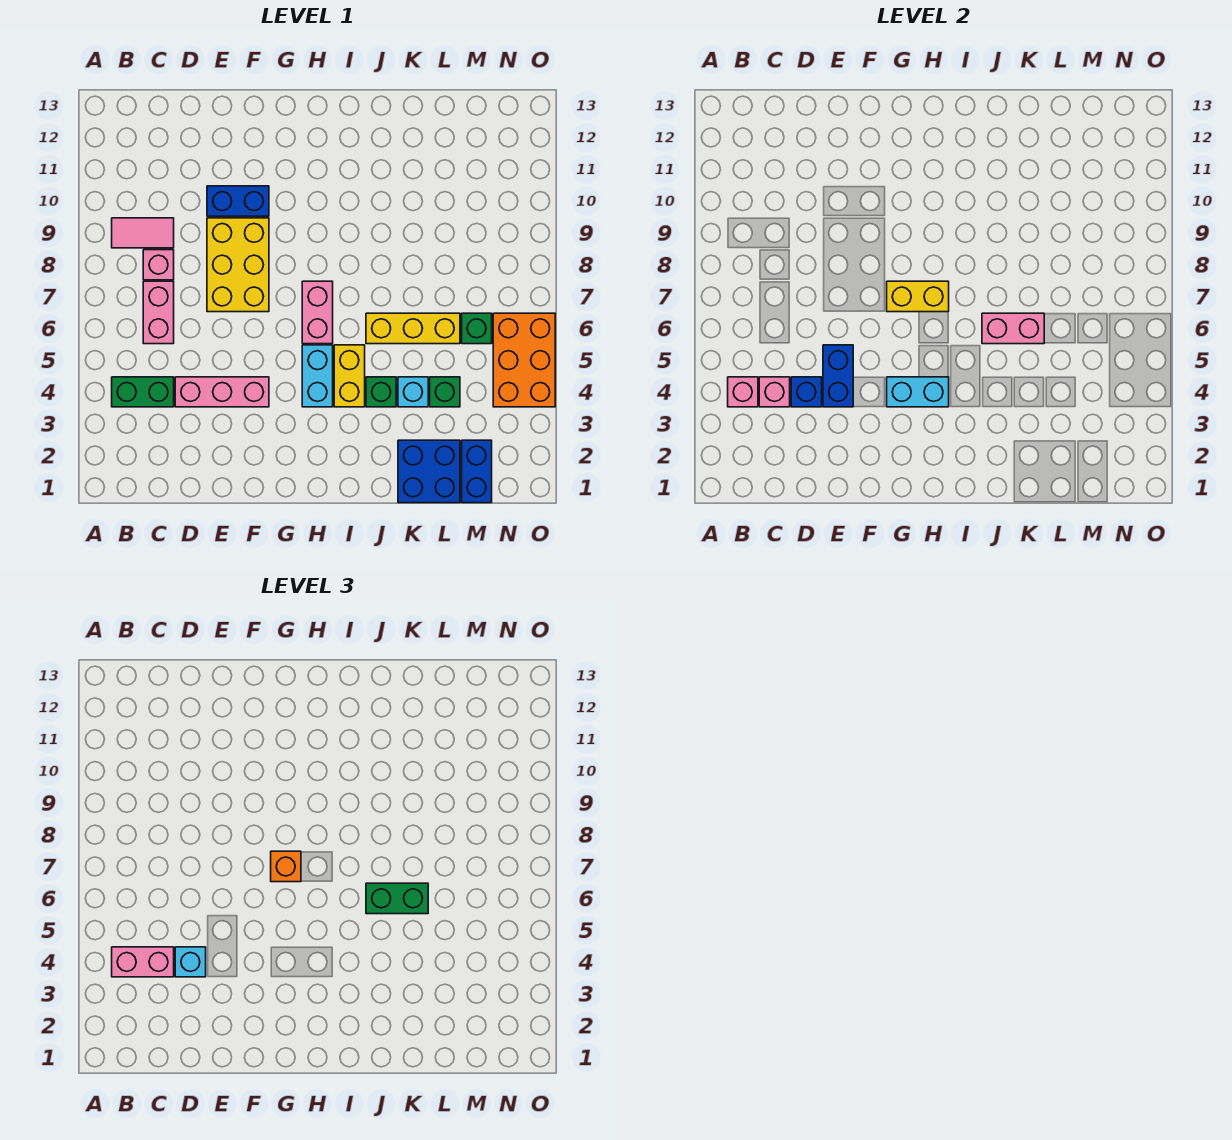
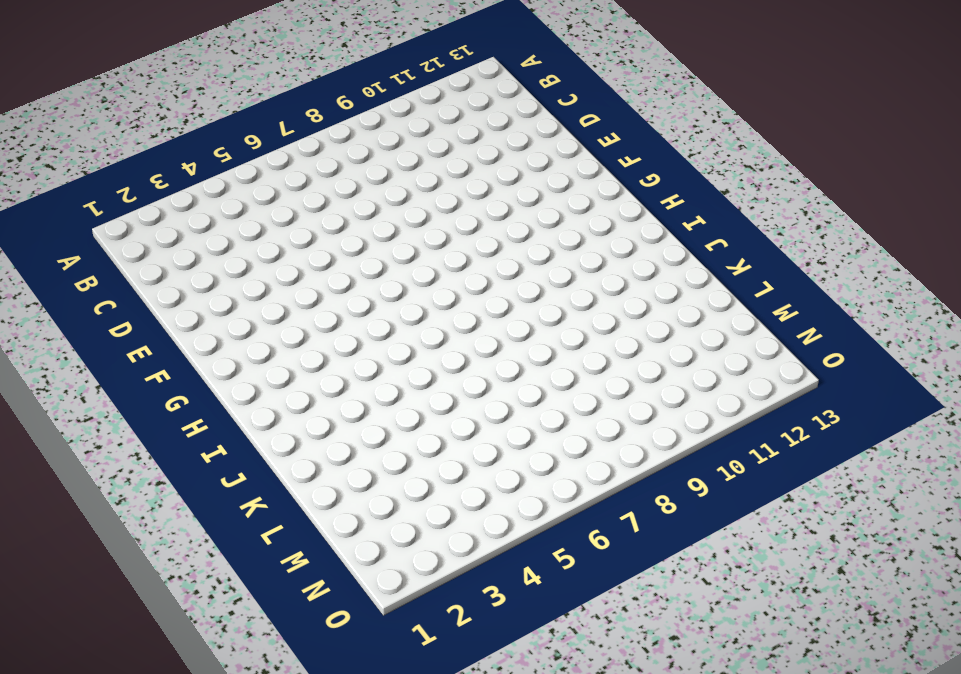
none -> green 1x2 brick [112,377,174,407]
none -> pink 1x2 tile [112,218,174,248]
none -> pink 1x2 brick [143,281,174,344]

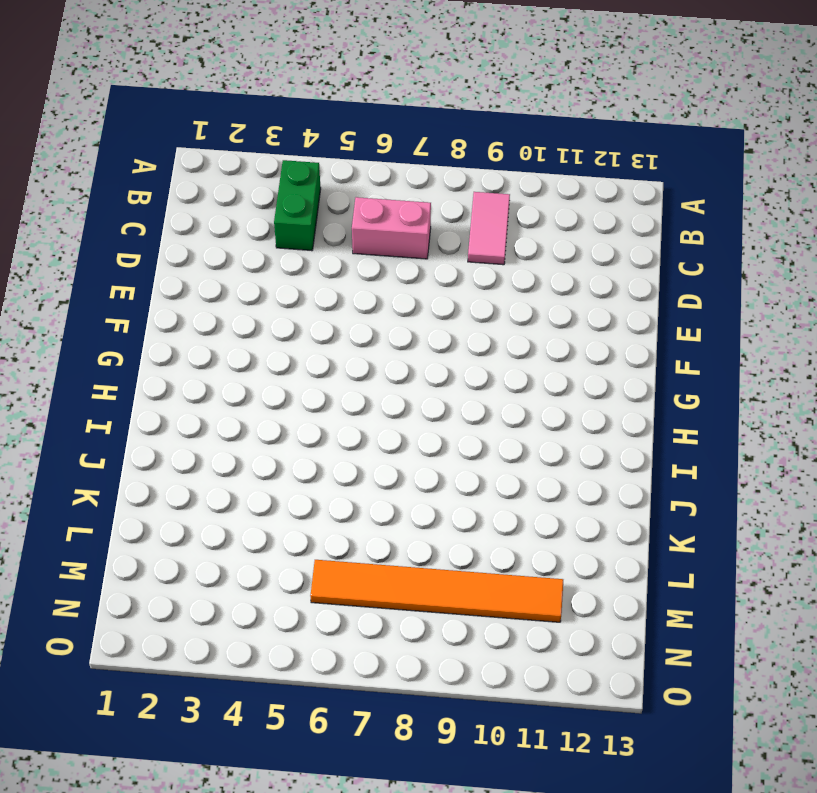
orange 1x6 tile [310,560,563,622] -> green 1x1 brick [462,313,492,344]
none -> pink 1x1 brick [143,250,174,280]
none -> pink 1x3 brick [175,377,269,407]
none -> yellow 2x3 brick [207,218,269,312]

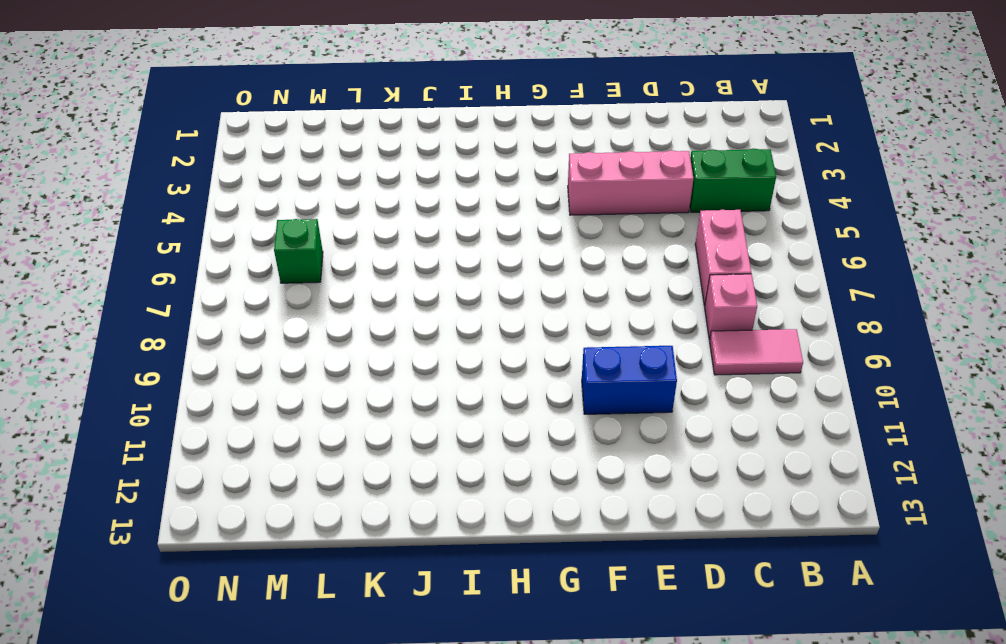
none -> yellow 2x3 brick [207,218,269,312]
none -> cyan 1x2 brick [302,345,333,407]
none -> pink 1x2 brick [302,281,333,344]

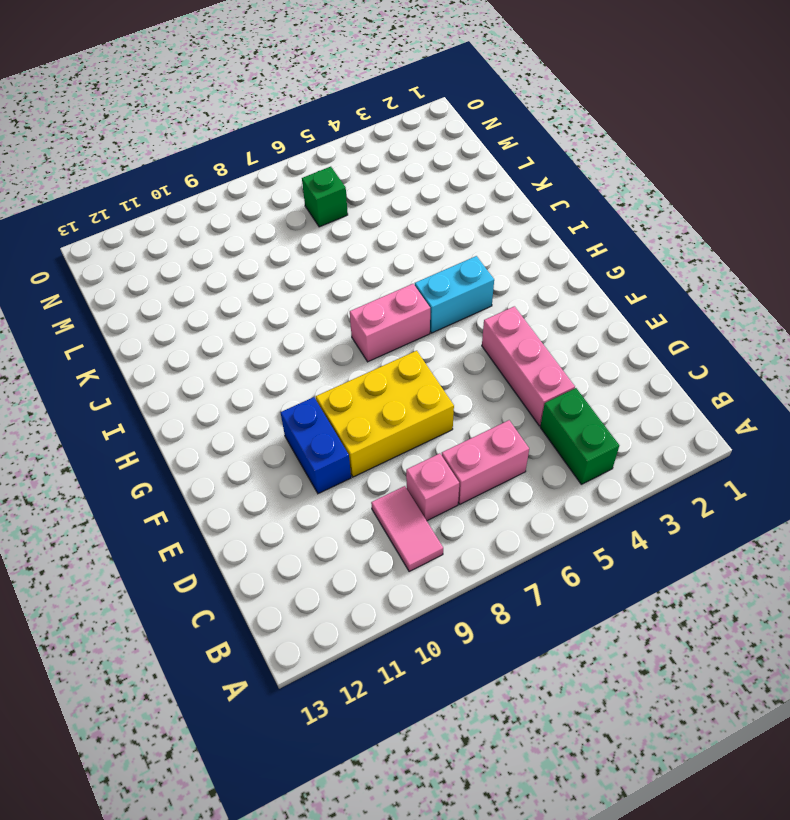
none -> yellow 1x2 brick [334,345,365,407]
none -> green 1x1 brick [366,377,396,407]
none -> yellow 1x3 brick [366,313,460,344]

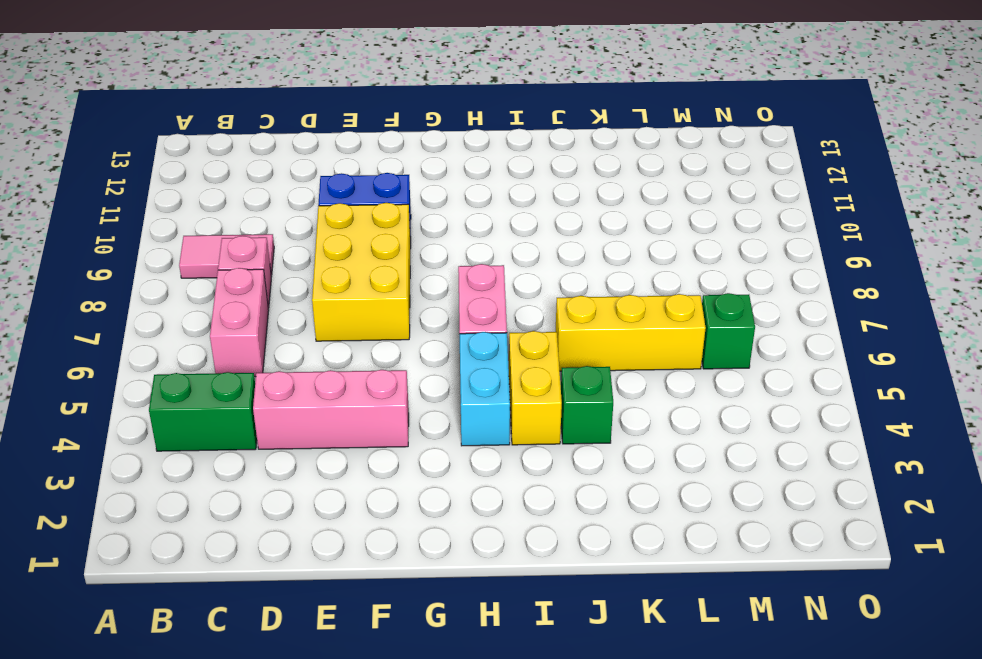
none -> blue 2x2 brick [398,440,460,503]
none -> cyan 1x1 brick [398,377,428,407]
none -> green 1x1 brick [430,377,460,407]

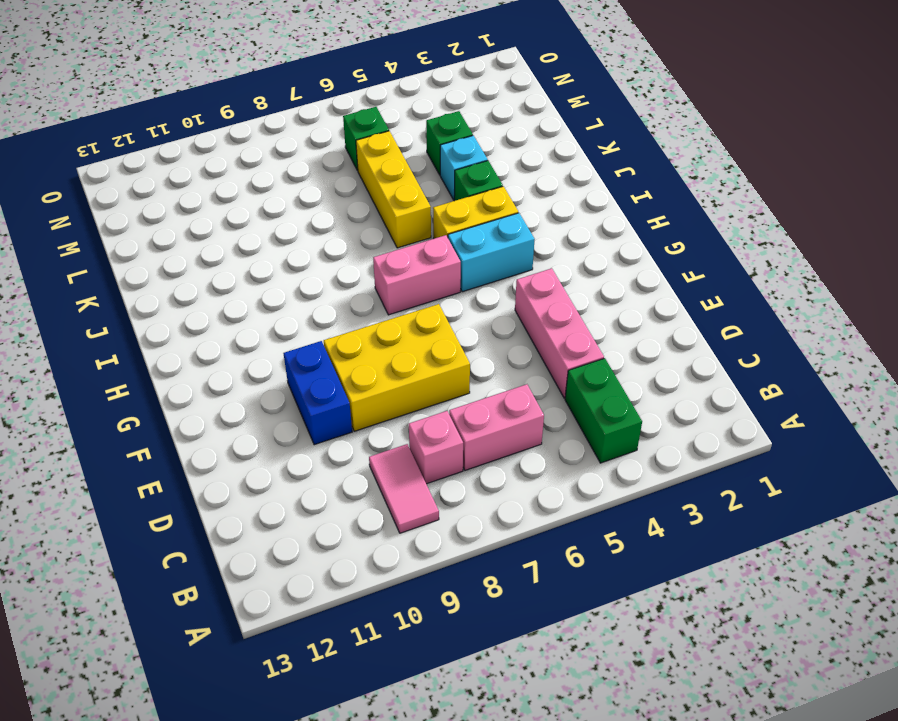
none -> blue 2x2 brick [398,440,460,503]
none -> blue 1x2 brick [462,440,492,503]
none -> orange 2x3 brick [493,313,555,407]

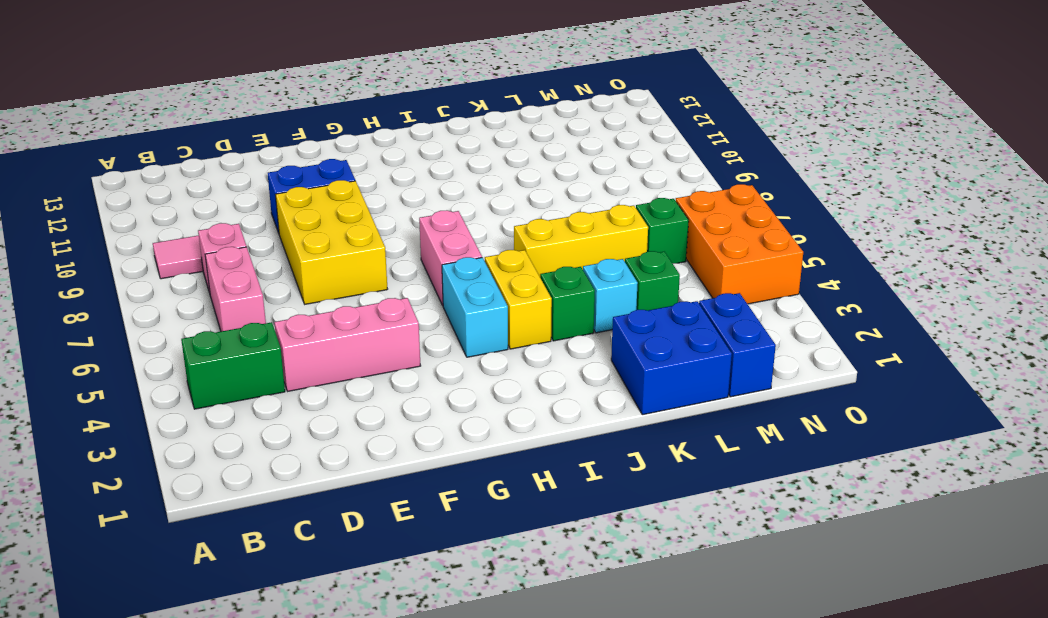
none -> pink 1x1 brick [728,377,758,407]
none -> pink 1x1 brick [759,377,790,407]
none -> blue 1x1 brick [791,377,822,407]

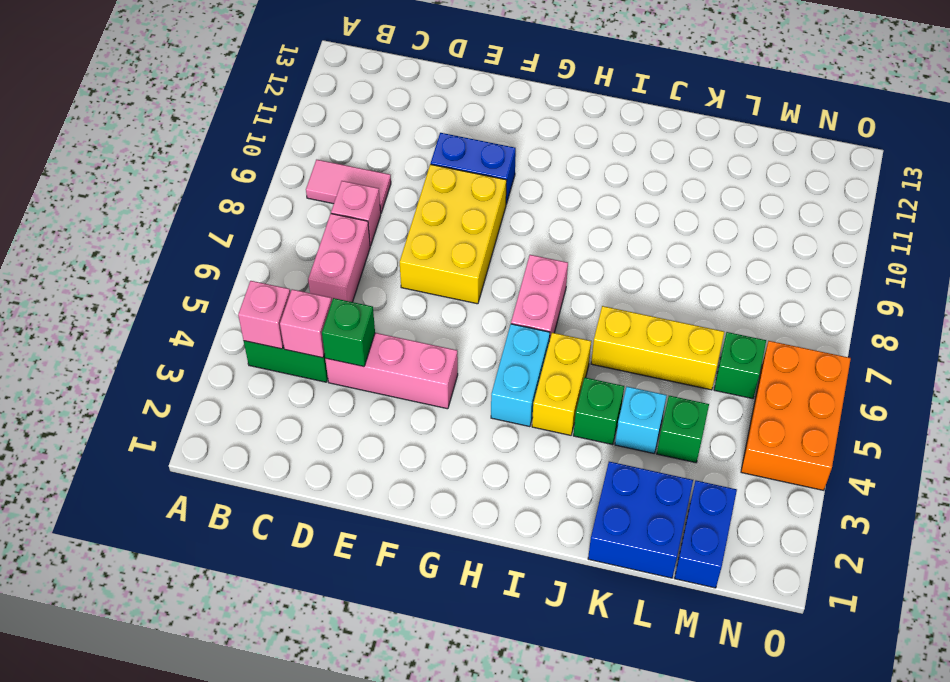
green 1x1 brick [322,298,375,367] -> blue 1x1 brick [791,377,822,407]
none -> blue 1x2 brick [823,345,853,407]
none -> cyan 1x2 brick [887,377,949,407]
none -> yellow 1x2 brick [887,281,949,312]

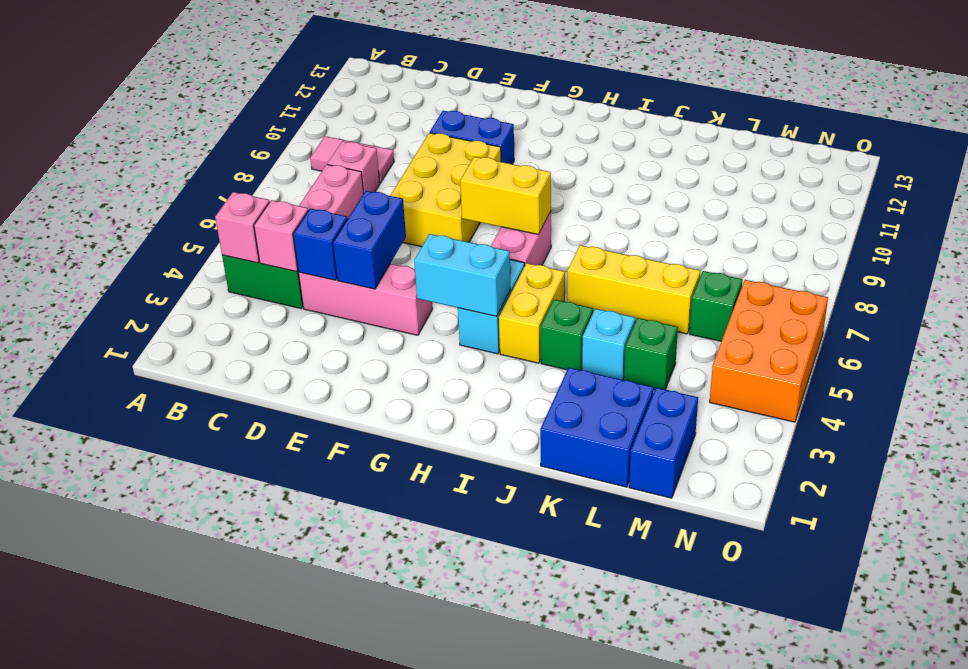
none -> pink 1x2 brick [982,313,1044,344]
none -> pink 1x2 brick [112,947,174,977]
none -> cyan 1x1 brick [175,947,206,977]

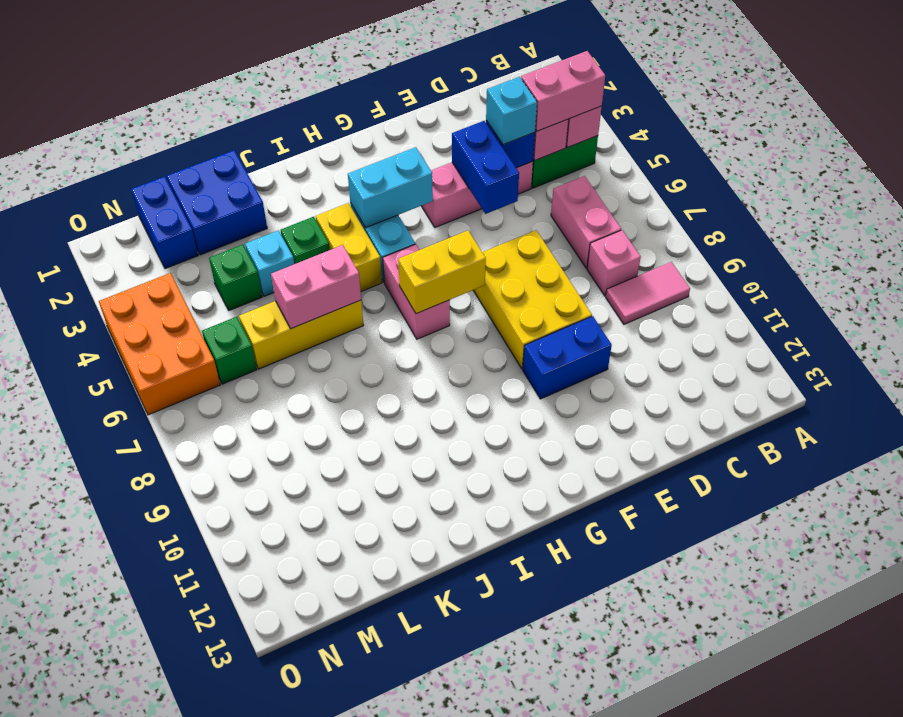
none -> orange 1x1 brick [271,851,301,882]
none -> green 1x2 brick [366,883,428,914]

